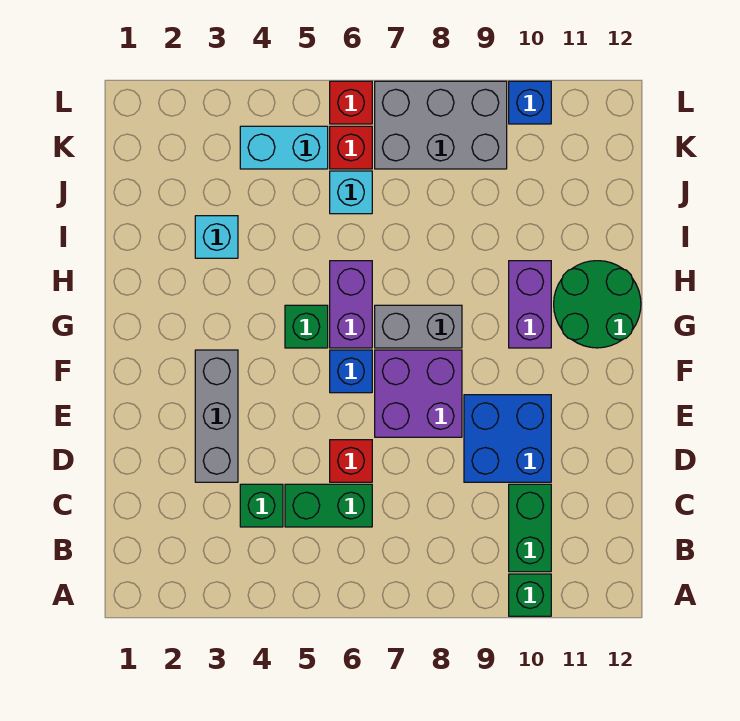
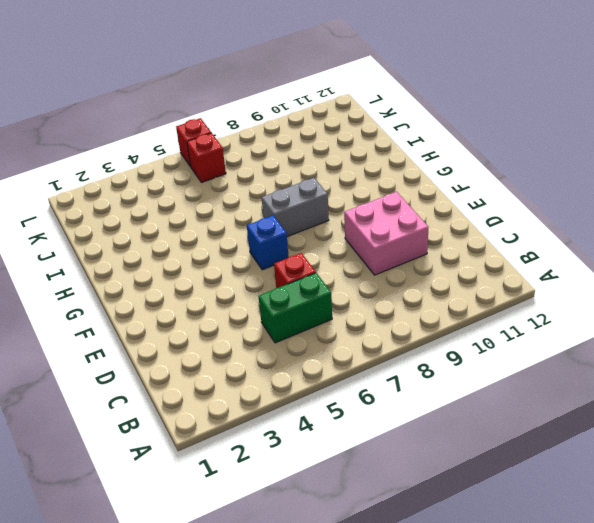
pink 2x2 brick [344,192,428,275] -> blue 2x2 brick [464,395,551,482]
none -> green 1x1 brick [509,574,551,616]
none -> green 1x2 brick [509,484,551,572]
none -> green 1x1 brick [240,484,283,527]

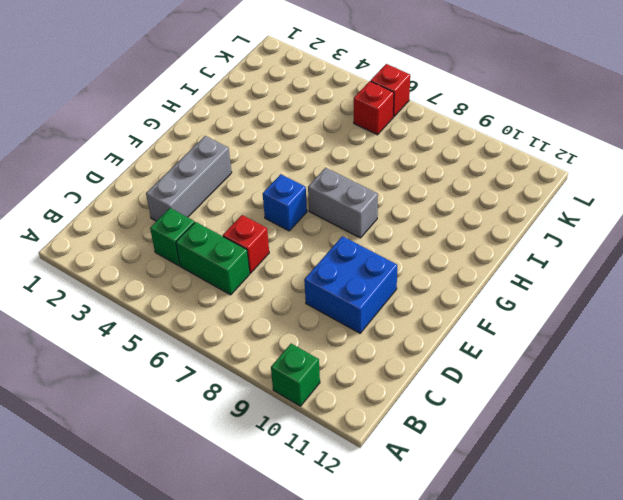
none -> green 1x2 brick [509,484,551,572]
none -> purple 2x2 brick [375,350,462,437]
none -> green 1x1 brick [285,305,328,348]

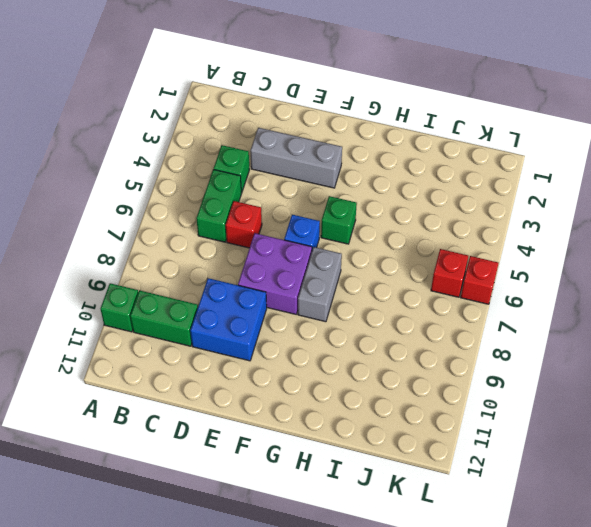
none -> purple 1x2 brick [330,261,372,348]
none -> purple 1x2 brick [509,261,551,348]
none -> green 2x2 round brick [554,261,641,348]

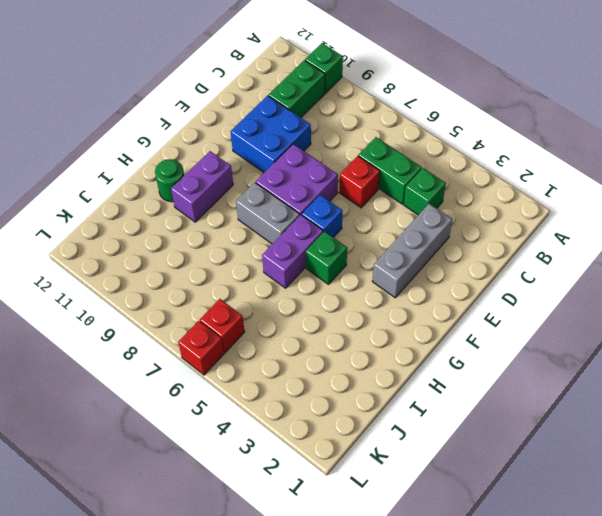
green 1x1 round brick [155,159,184,202] -> green 2x2 round brick [554,261,641,348]
none -> cyan 1x1 brick [195,216,238,258]
none -> cyan 1x1 brick [330,171,372,214]
none -> cyan 1x2 brick [240,126,328,169]

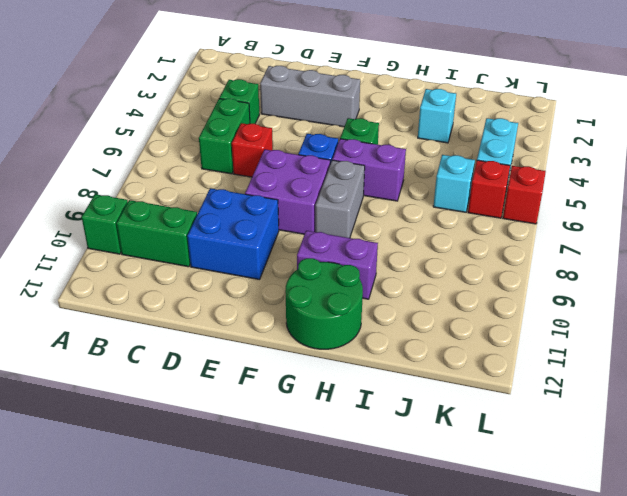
none -> grey 2x3 brick [375,81,507,169]
none -> blue 1x1 brick [509,81,551,124]

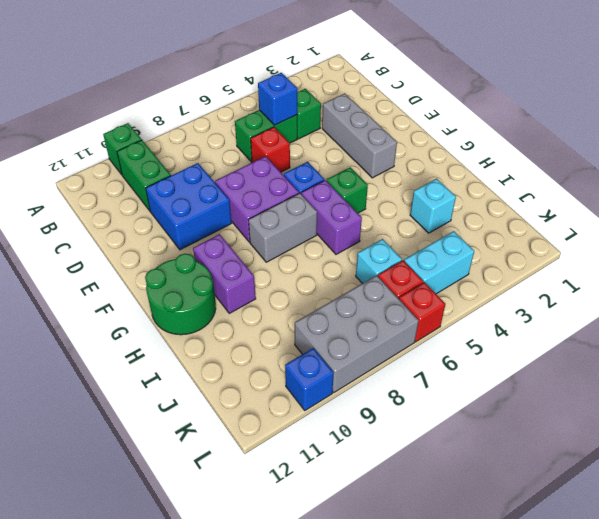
blue 1x1 brick [258,73,297,125] -> none

